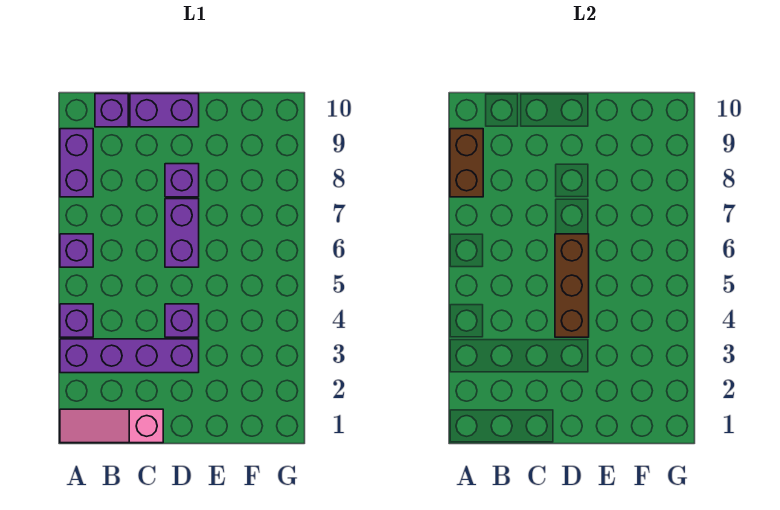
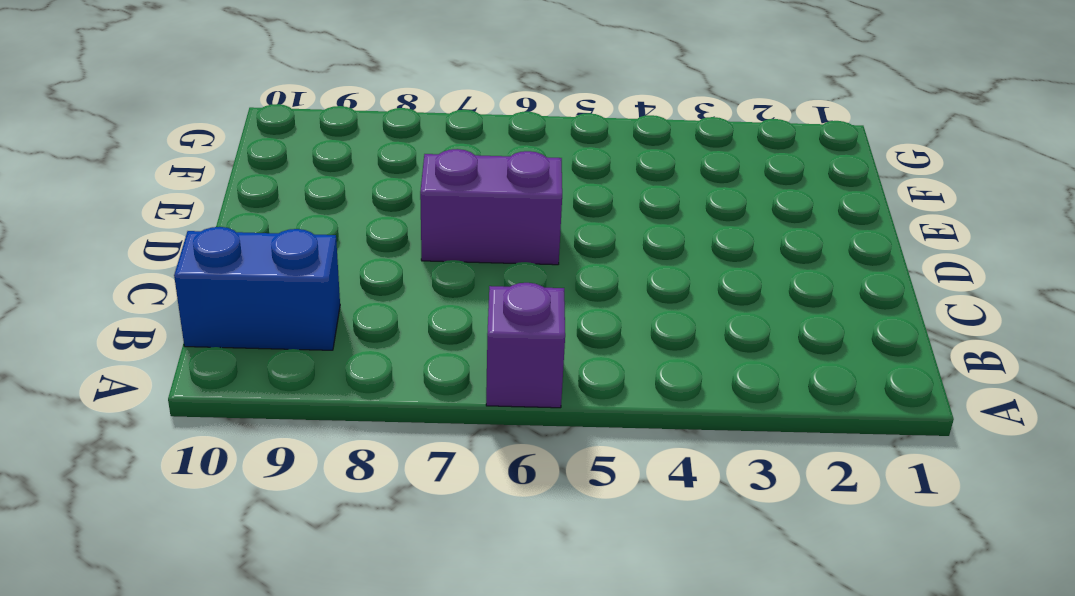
blue 1x2 brick [174,227,340,350] -> purple 1x1 brick [95,94,128,127]
none -> pink 1x3 slope [60,409,163,443]
none -> purple 1x4 brick [60,339,199,373]
none -> purple 1x1 brick [60,304,93,337]

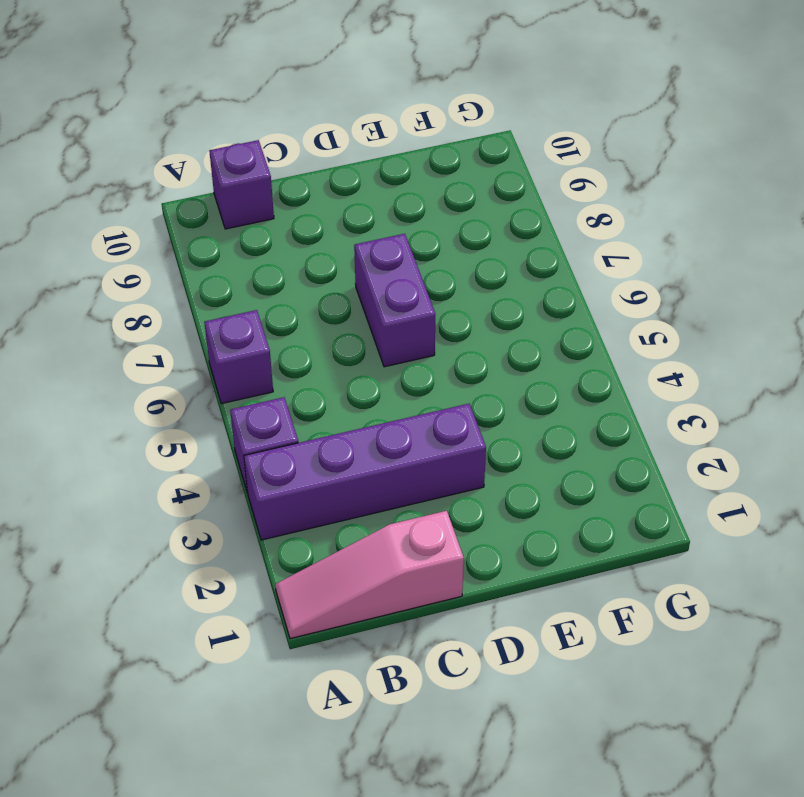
none -> purple 1x2 brick [60,129,93,197]
none -> purple 1x2 brick [130,94,199,127]
none -> purple 1x1 brick [165,304,199,337]

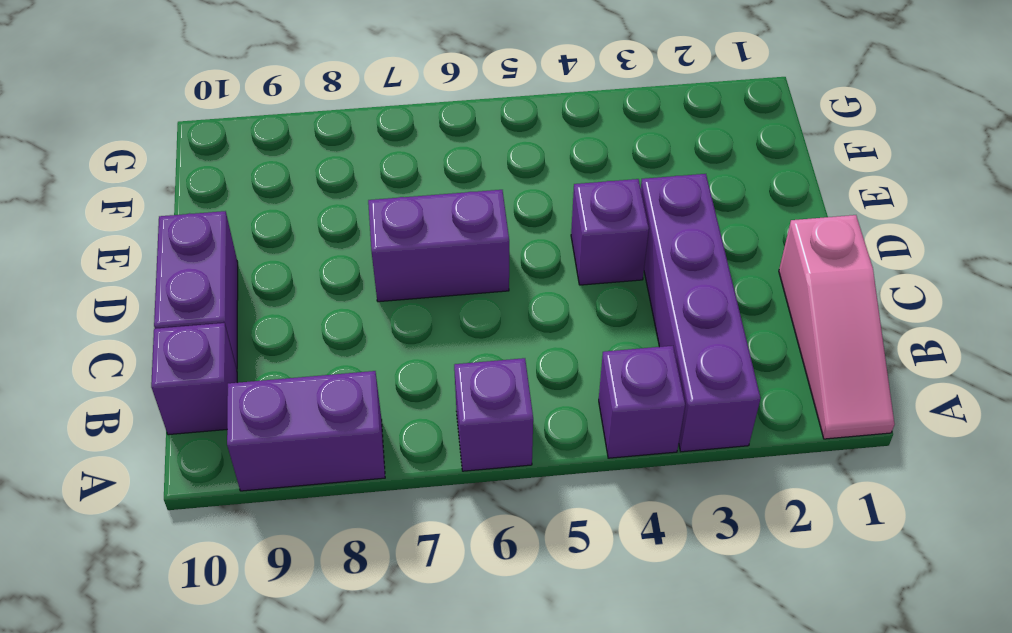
none -> purple 1x1 brick [165,164,199,197]
none -> brown 1x2 brick [450,129,483,197]
none -> brown 1x3 brick [555,234,589,337]

